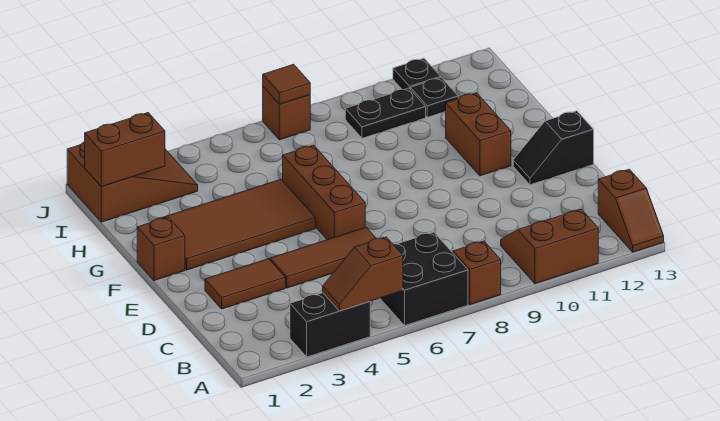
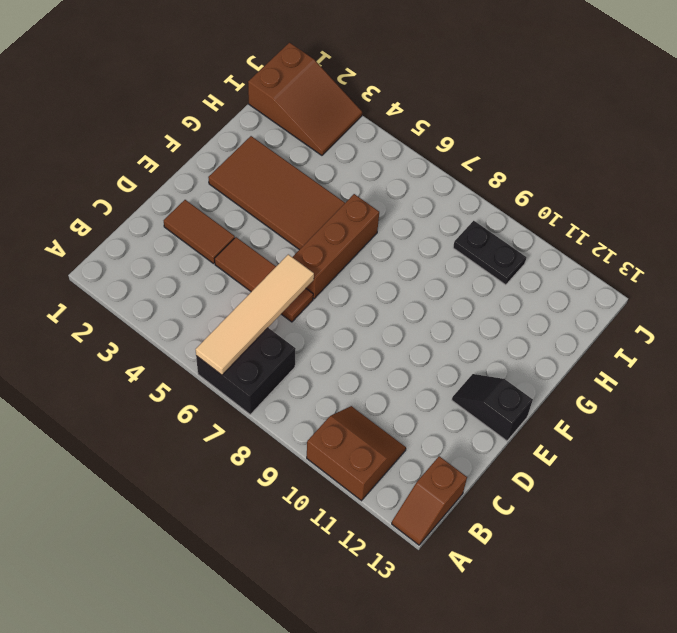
tan 1x4 tile [196,254,314,375] -> none
none -> black 1x2 brick [290,293,370,357]
none -> brown 1x1 brick [453,241,501,305]
none -> brown 1x1 brick [137,217,185,281]

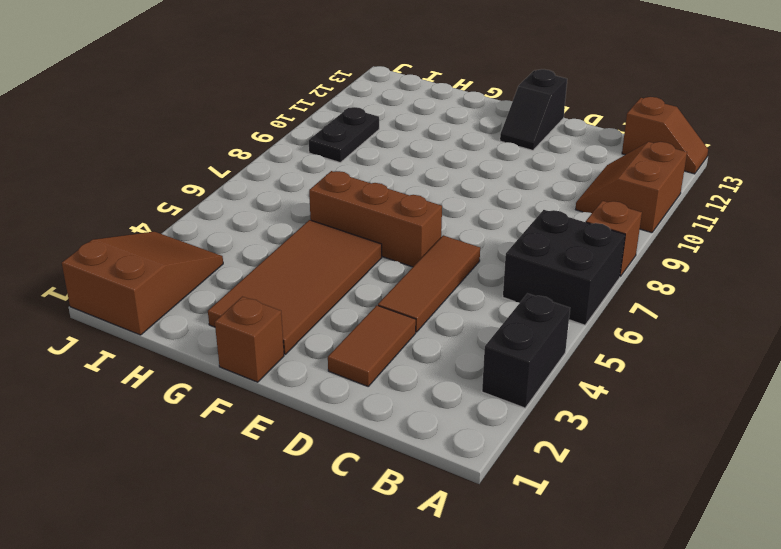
none -> brown 1x2 brick [446,93,511,176]
none -> black 1x1 plate [411,78,458,117]
none -> brown 1x1 brick [263,87,310,140]

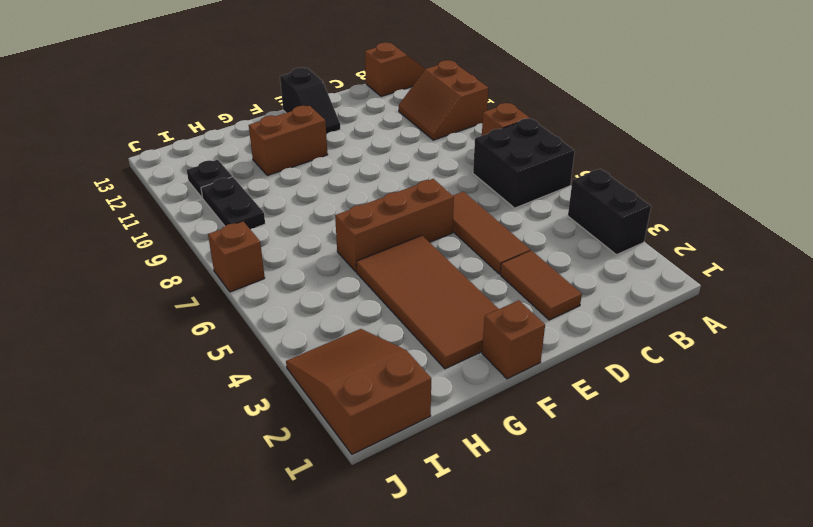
none -> black 1x1 plate [393,58,441,90]
none -> brown 1x2 slope [322,237,403,311]
none -> brown 1x2 brick [85,113,165,187]

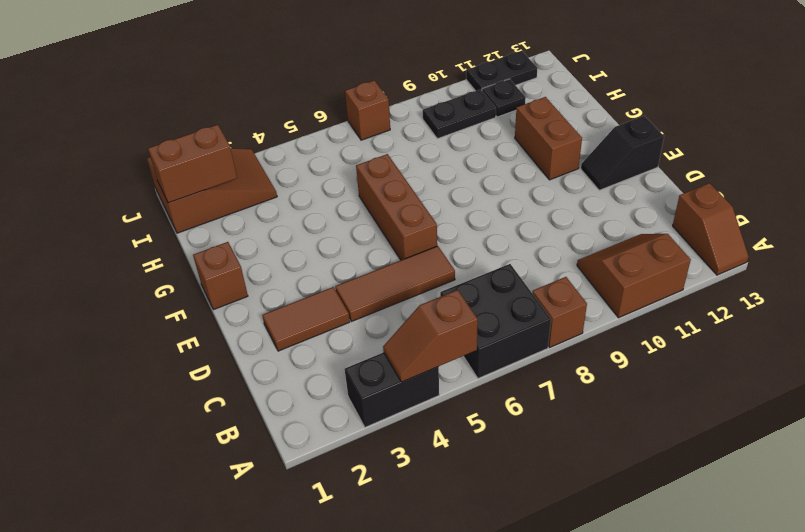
black 1x2 plate [466,51,538,91] -> black 1x1 plate [393,58,441,90]
none -> brown 2x4 tile [159,180,315,270]
none -> brown 1x1 tile [263,64,310,104]

